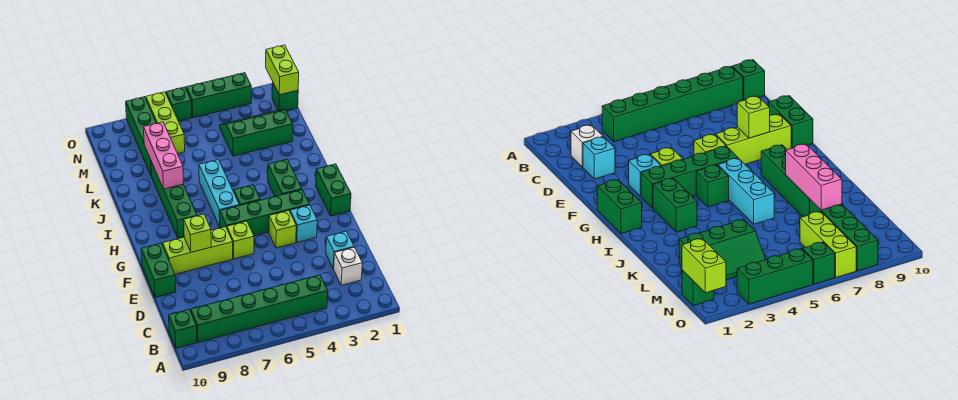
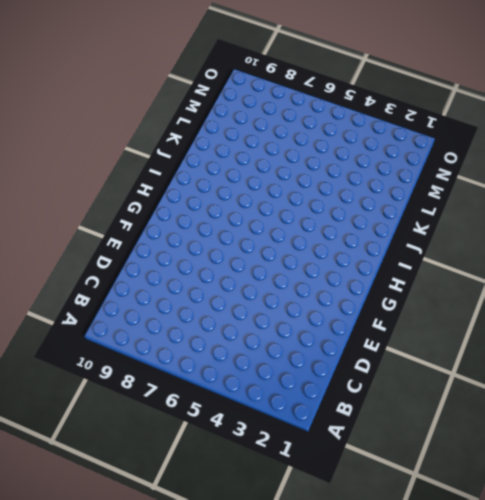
none -> green 1x6 brick [191,275,328,342]
none -> green 1x1 brick [169,310,197,348]
none -> white 1x1 brick [334,247,362,285]

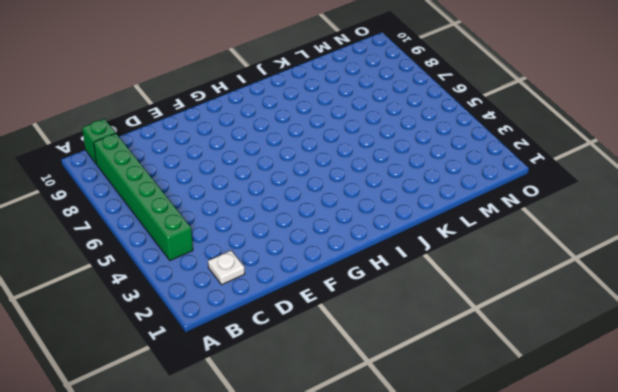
white 1x1 plate [208,251,245,284] -> white 1x1 brick [334,247,362,285]
none -> cyan 1x1 brick [326,231,354,269]
none -> green 1x2 brick [141,243,176,298]
none -> cyan 1x1 brick [290,205,317,242]

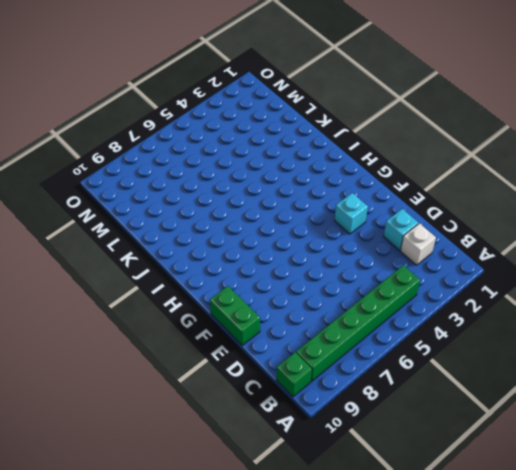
none -> lime 1x1 brick [269,211,296,248]
none -> lime 1x1 brick [227,221,254,259]
none -> lime 1x3 brick [163,227,233,274]

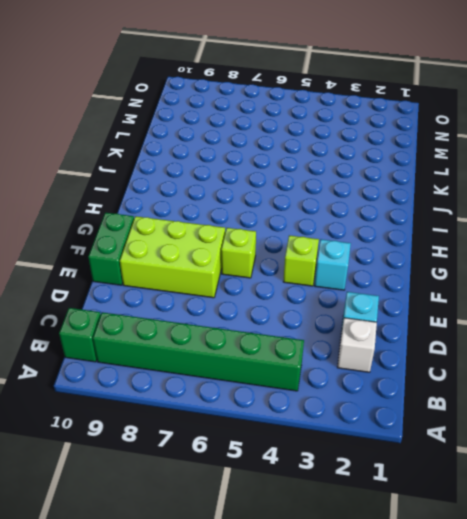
lime 2x3 brick [120,216,225,298] -> lime 1x3 brick [163,227,233,274]
none -> green 1x2 brick [316,164,351,216]
none -> green 1x4 brick [220,190,310,236]
none -> green 1x2 brick [268,159,302,196]

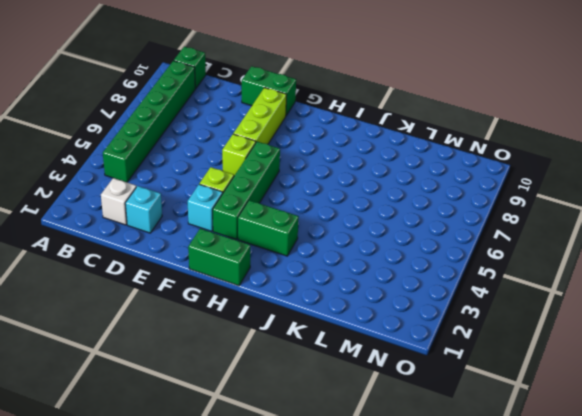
none -> green 1x1 brick [234,185,260,205]
none -> cyan 1x3 brick [199,160,239,227]
none -> green 1x4 brick [151,161,197,238]

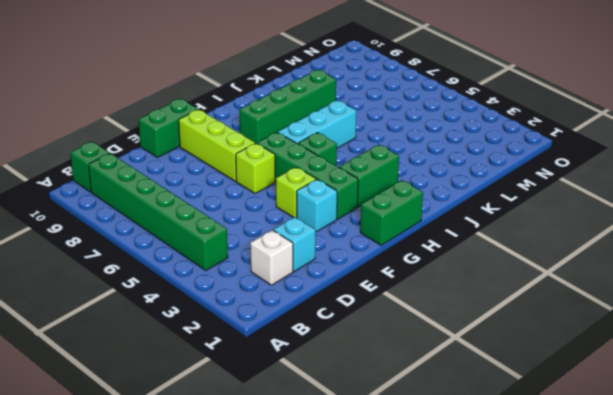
none -> green 2x3 slope [220,110,293,156]
none -> green 1x4 brick [126,97,157,175]
none -> lime 1x3 brick [146,92,185,154]

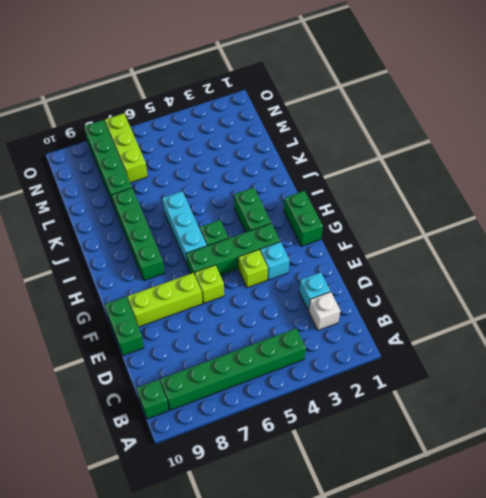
none -> green 2x3 slope [220,110,293,156]
none -> green 1x1 brick [272,83,298,111]
none -> green 1x3 brick [186,73,251,118]

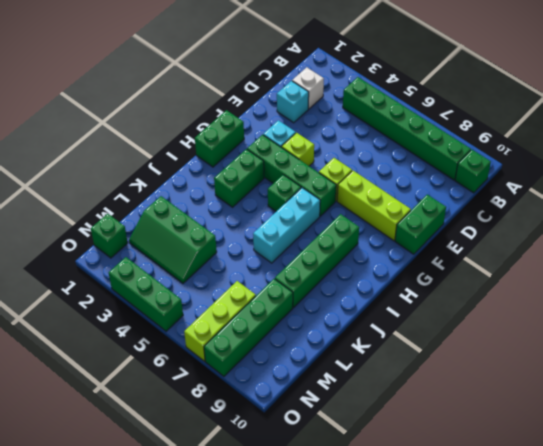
none -> green 1x1 brick [166,87,192,121]
none -> lime 1x1 brick [184,214,211,252]
none -> pink 1x3 brick [144,122,184,189]

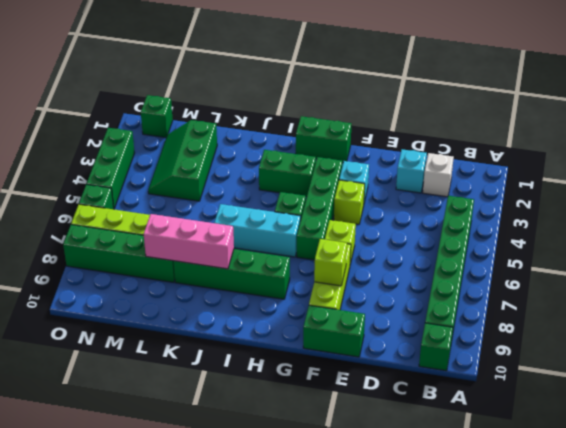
none -> lime 1x2 brick [266,45,299,95]

